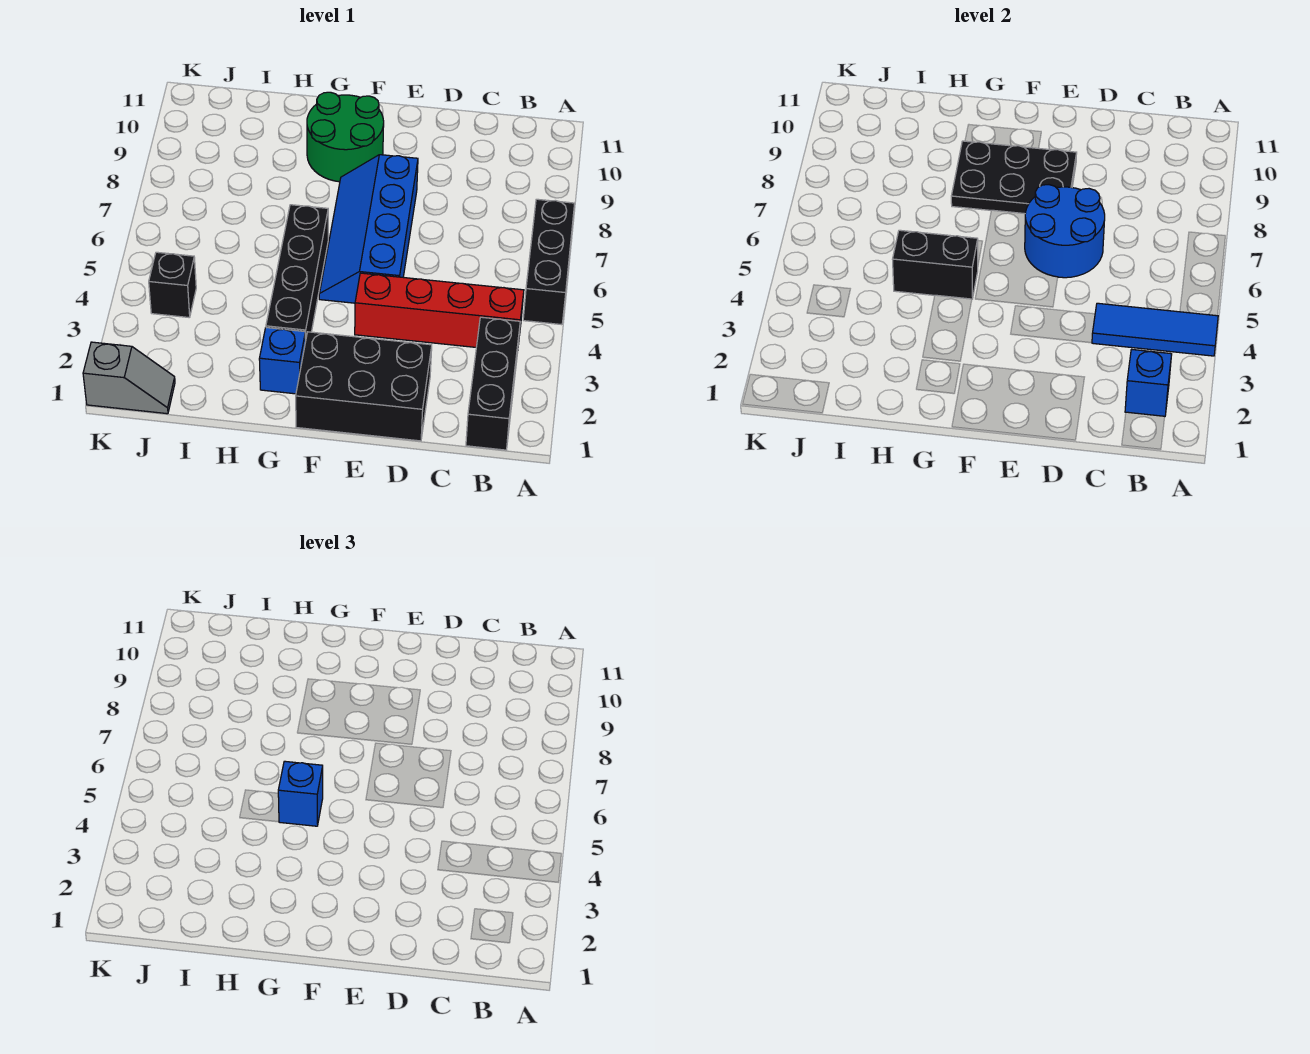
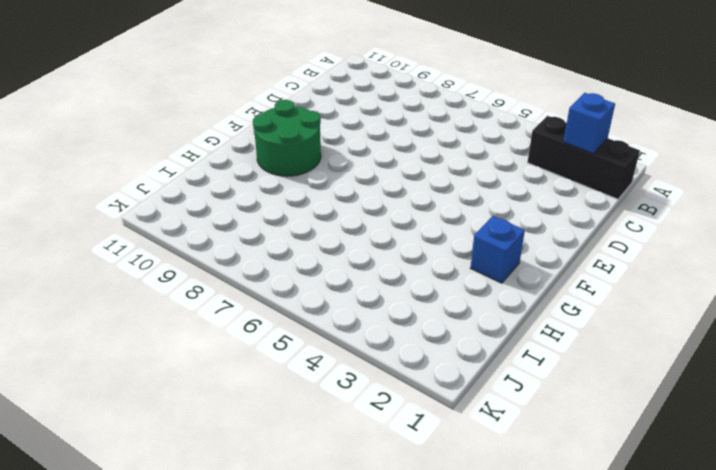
none -> black 1x3 brick [523,199,575,325]
none -> red 1x4 brick [355,273,524,347]
none -> black 2x3 brick [296,332,432,441]

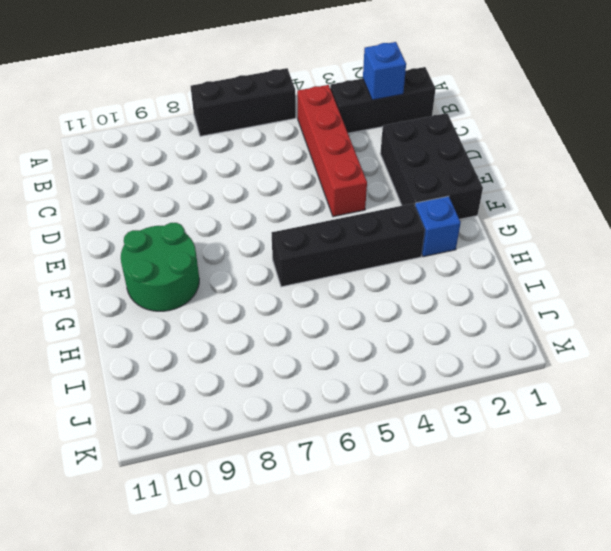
none -> blue 2x4 slope [319,155,418,303]
none -> grey 1x2 slope [83,342,175,414]
none -> black 1x1 brick [149,252,196,318]

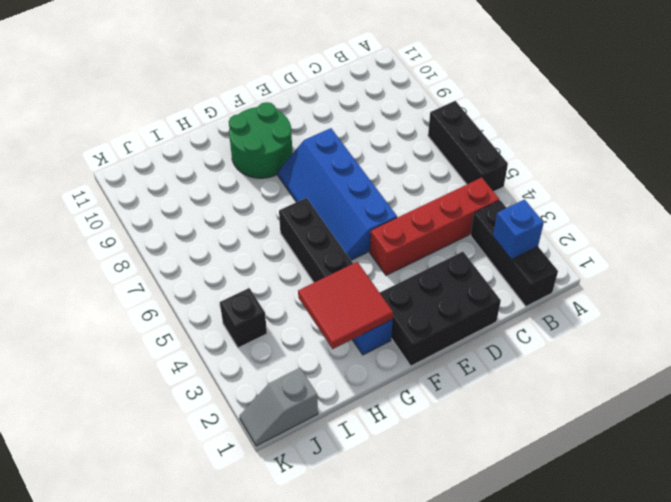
red 2x2 tile [298,262,393,349] -> none
grey 1x2 slope [240,368,318,446] -> grey 1x2 slope turned to [83,342,175,414]
none -> blue 1x3 tile [1092,303,1218,356]
none -> blue 2x2 round brick [1025,185,1105,278]
none -> black 2x3 plate [951,141,1077,214]

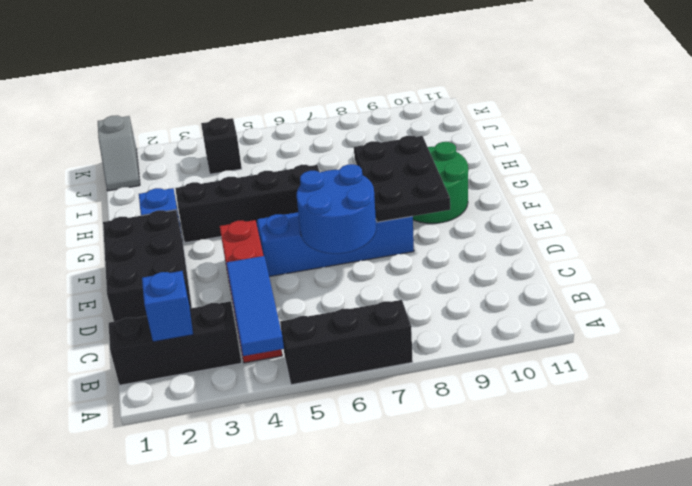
none -> black 1x2 brick [892,230,978,299]
none -> blue 1x1 brick [278,761,323,826]

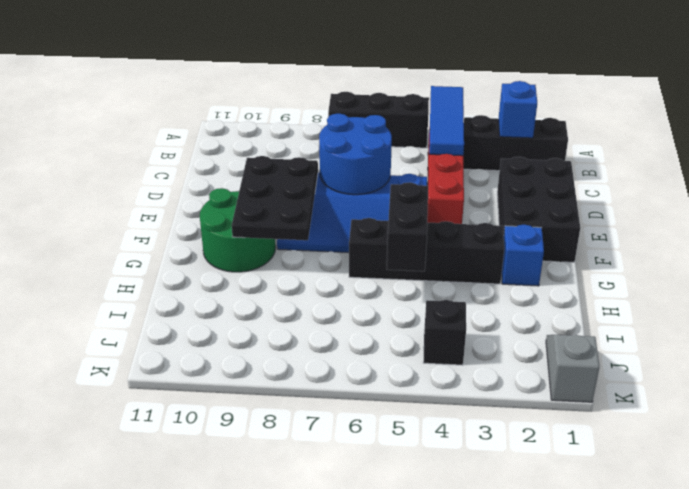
none -> blue 1x1 brick [278,761,323,826]

